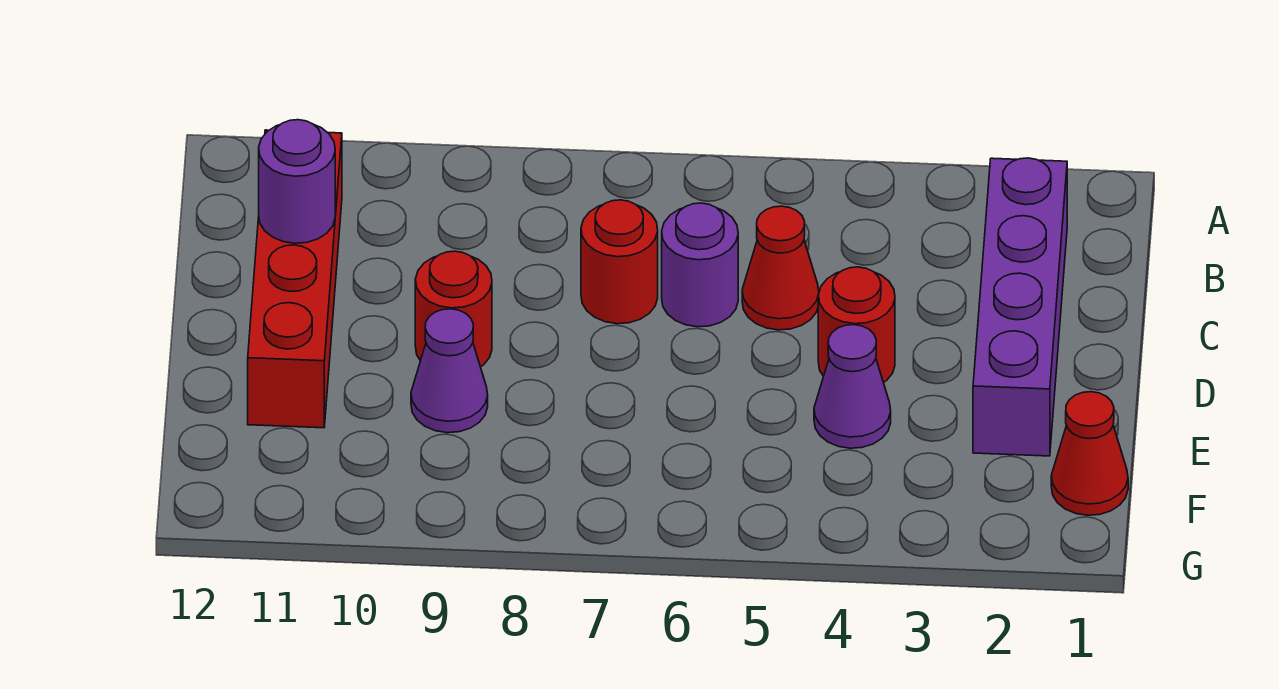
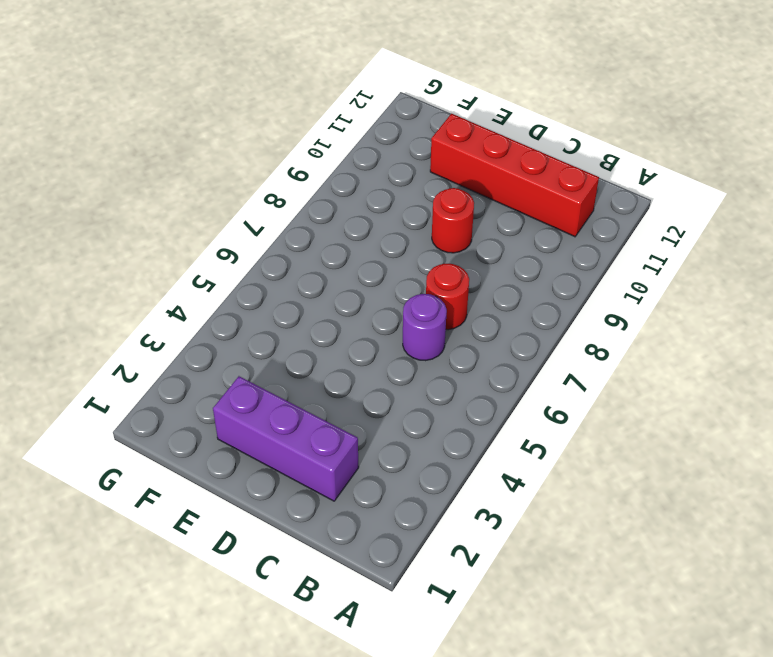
purple 1x3 brick [213,376,359,501] -> purple 1x4 brick [973,158,1067,456]
none -> red 1x1 cone [742,206,819,330]
none -> red 1x1 round brick [818,267,895,382]

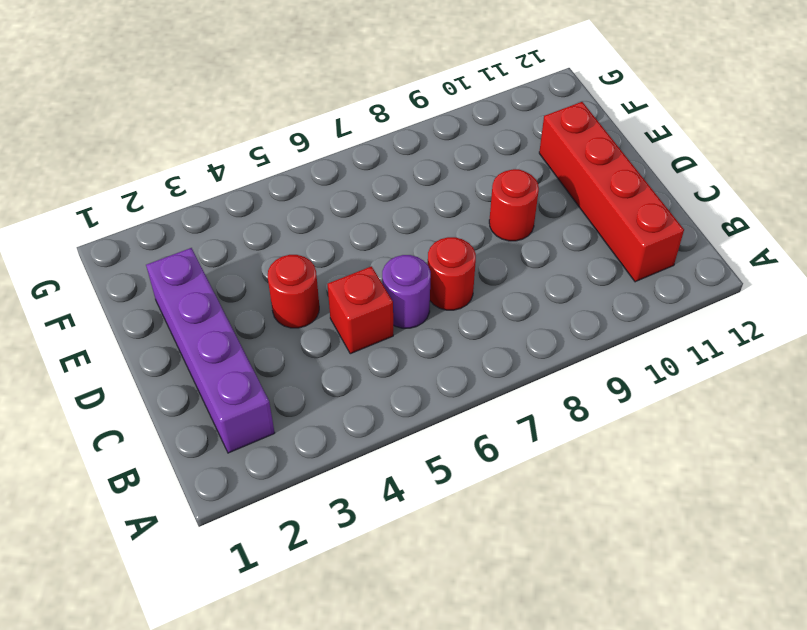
red 1x1 brick [327,266,393,354] -> red 1x1 cone [742,206,819,330]
none -> purple 1x1 cone [814,325,891,448]
none -> purple 1x1 cone [411,309,488,433]

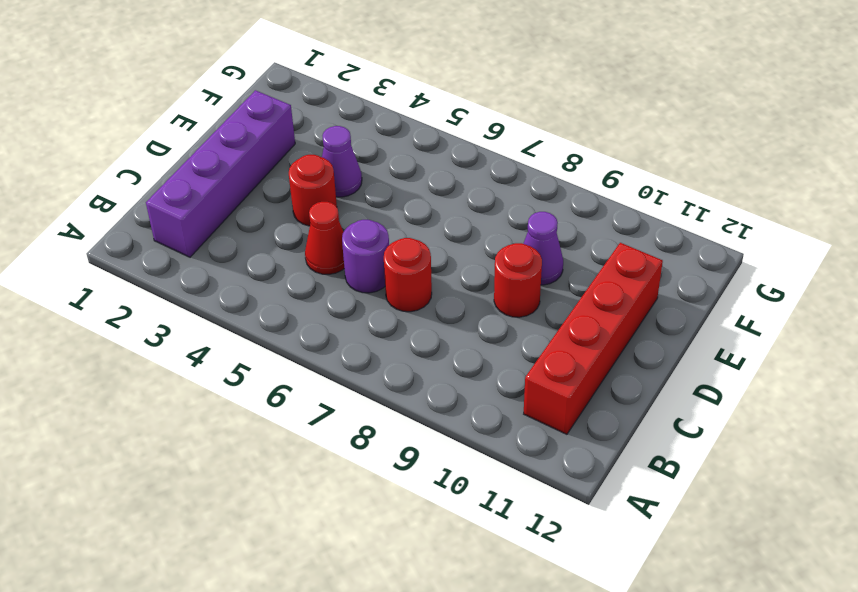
none -> red 1x1 cone [1051,392,1128,515]
none -> purple 1x1 round brick [259,120,335,243]

